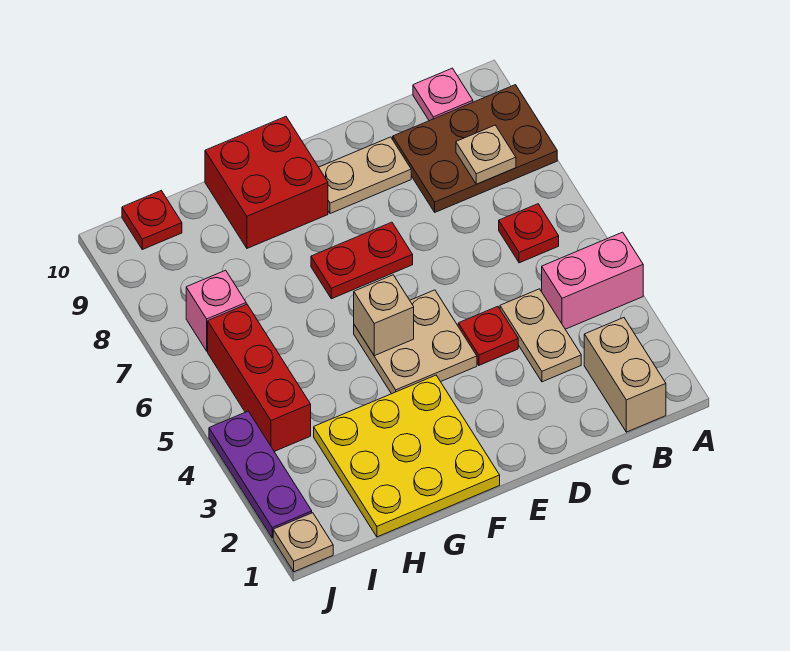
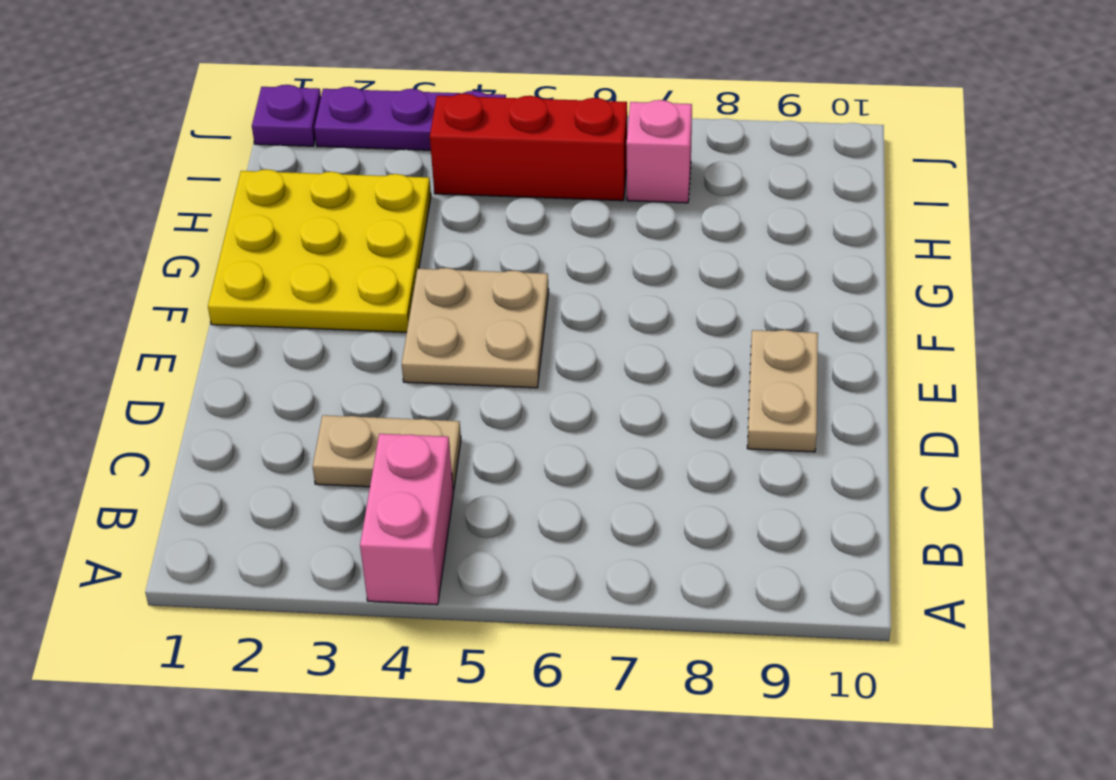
purple 1x1 plate [252,85,321,146] -> tan 1x1 plate [273,513,333,572]
none -> brown 2x3 plate [393,85,557,212]
none -> tan 1x2 brick [584,318,666,432]
none -> red 1x1 plate [499,204,559,263]

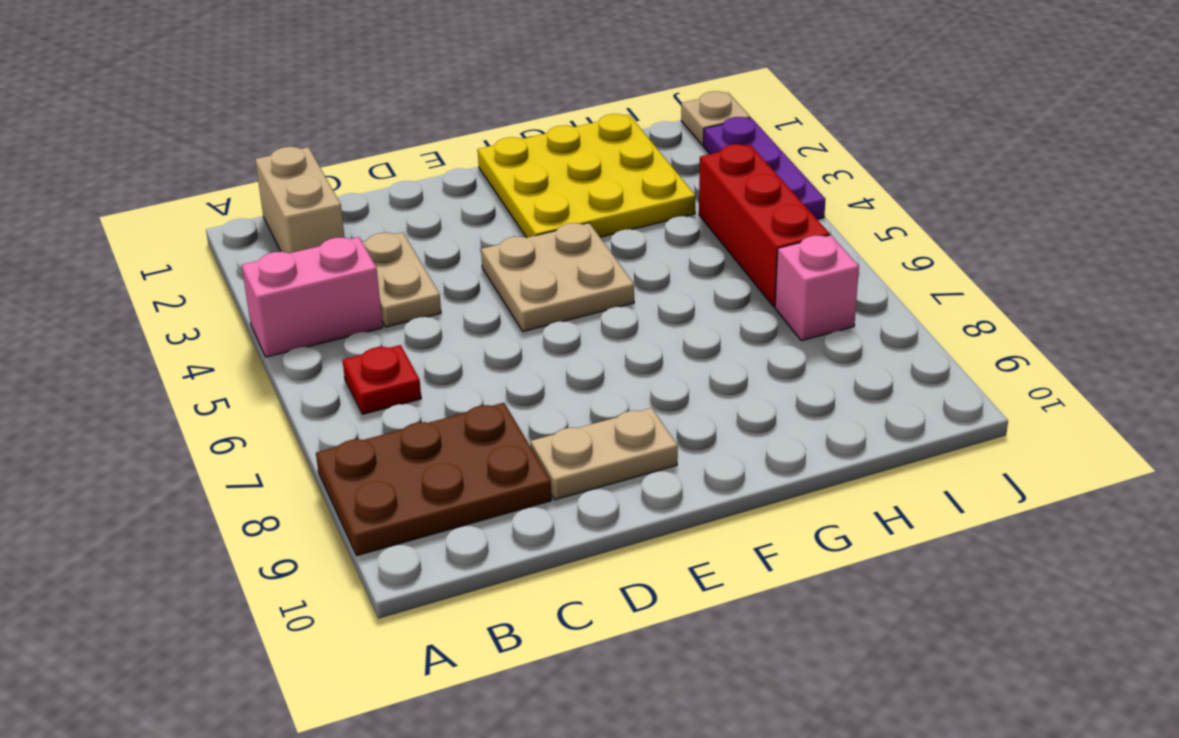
none -> pink 1x1 plate [413,68,473,121]
none -> red 1x1 plate [458,306,518,365]
none -> red 1x2 plate [311,222,413,299]

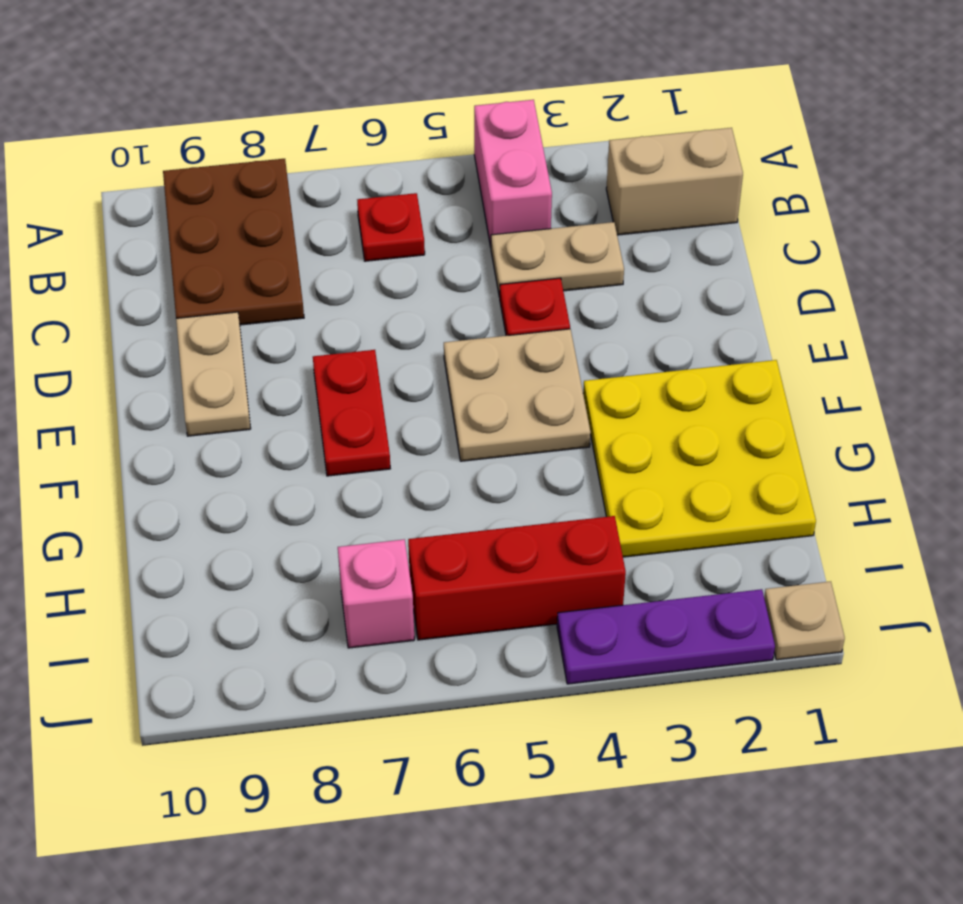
none -> pink 1x1 plate [413,68,473,121]
none -> red 2x2 brick [205,117,328,248]
none -> red 1x1 plate [122,191,182,250]

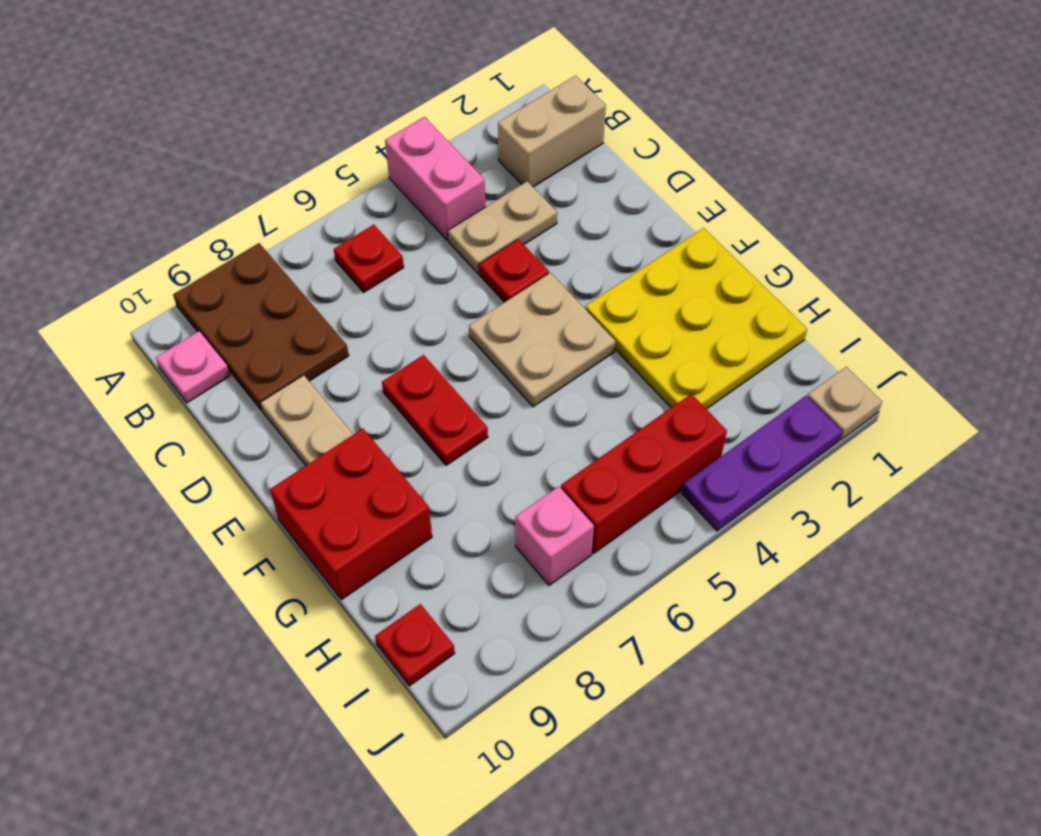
none -> tan 1x1 plate [456,125,516,184]
none -> tan 1x1 brick [354,275,414,356]

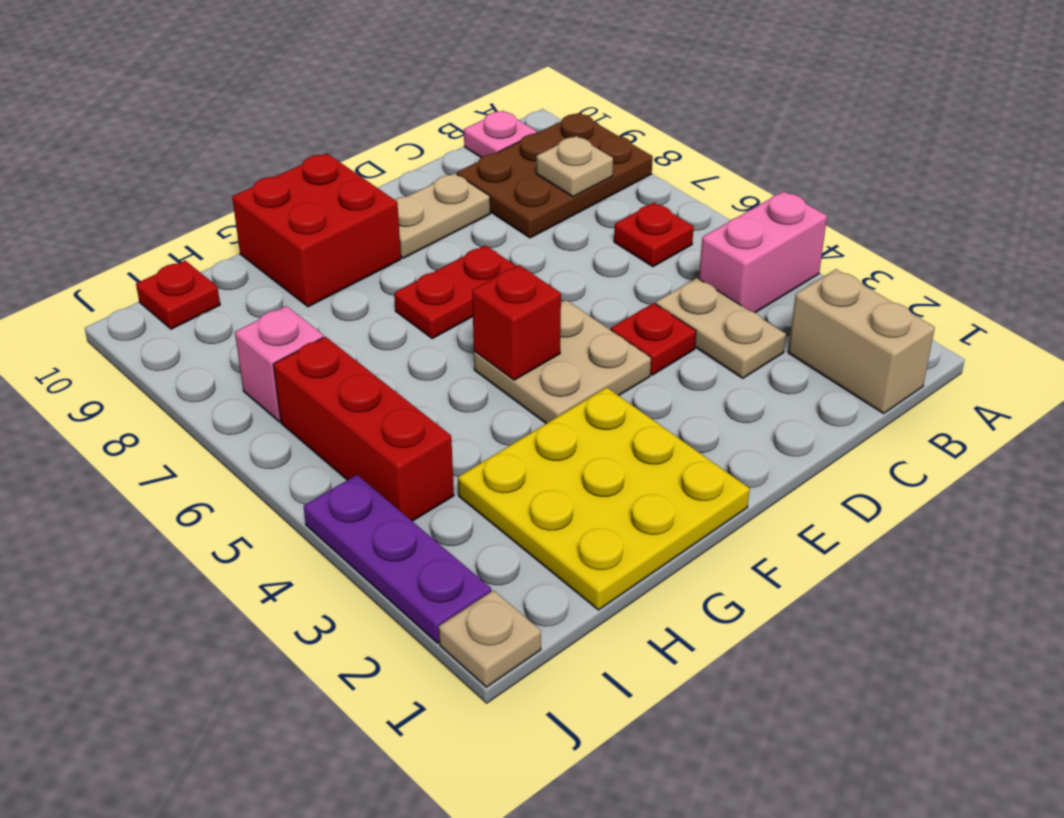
red 1x1 brick [472,265,561,380] -> tan 1x1 brick [354,275,414,356]

